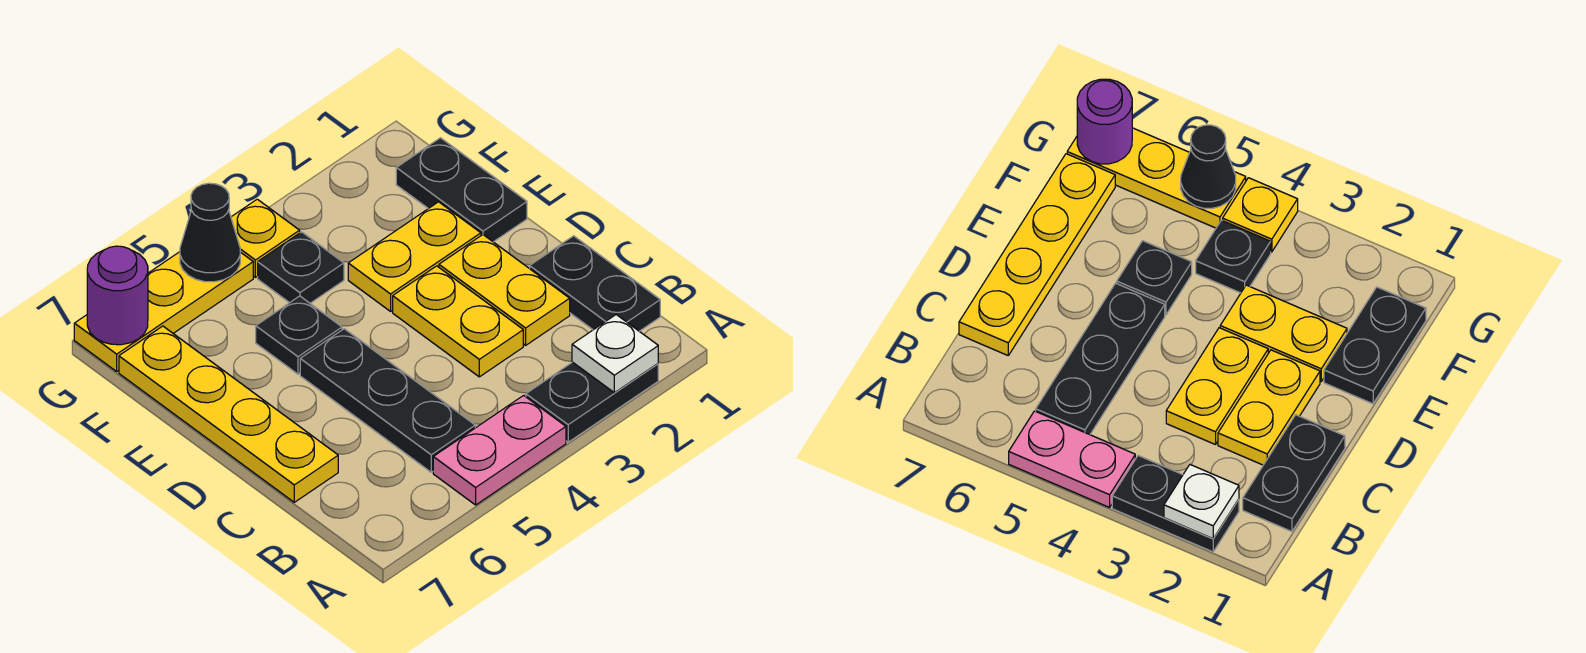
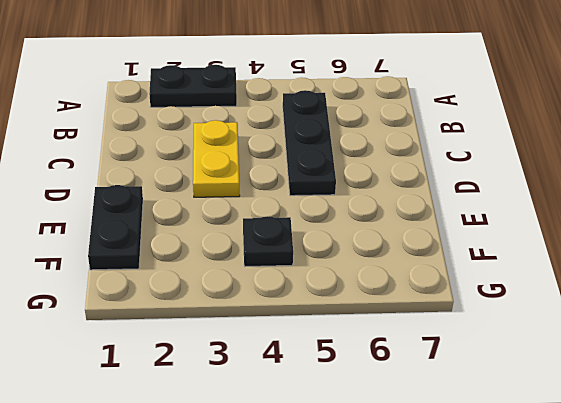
none -> pink 1x2 plate [433,395,566,505]
none -> black 1x2 plate [530,236,660,331]
none -> yellow 1x2 plate [439,235,570,345]

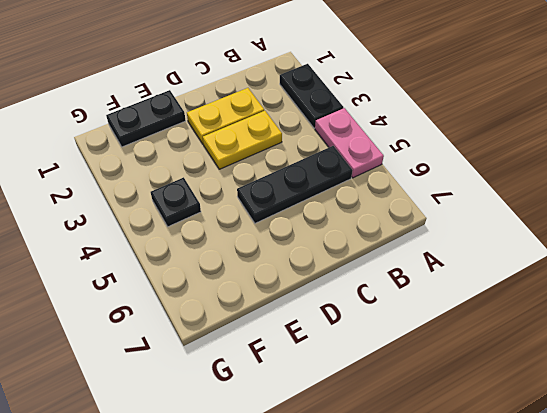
none -> black 1x2 plate [530,236,660,331]
none -> yellow 1x4 plate [119,326,338,502]
none -> yellow 1x2 plate [348,202,481,311]

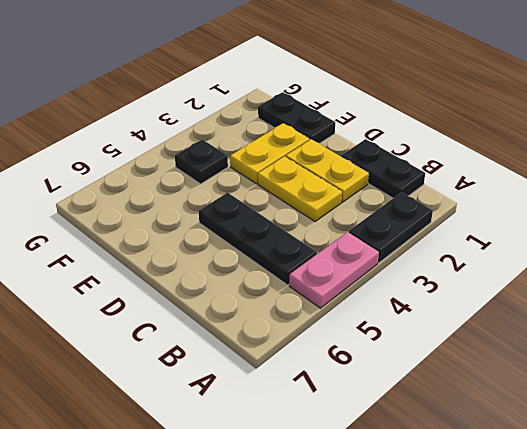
none -> yellow 1x4 plate [119,326,338,502]
none -> black 1x1 plate [256,296,342,374]
none -> yellow 1x1 plate [231,199,300,277]

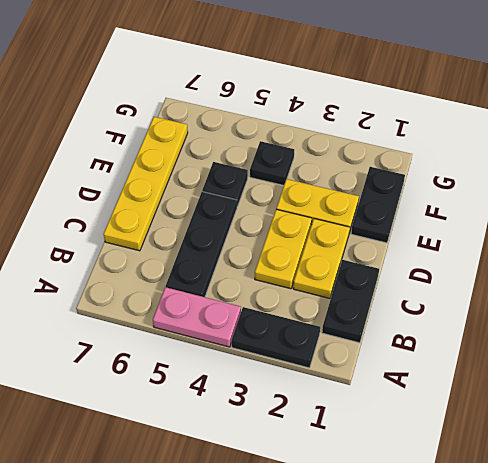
none -> yellow 1x1 plate [231,199,300,277]
none -> yellow 1x3 plate [74,252,253,371]
none -> white 1x1 plate [572,315,658,393]

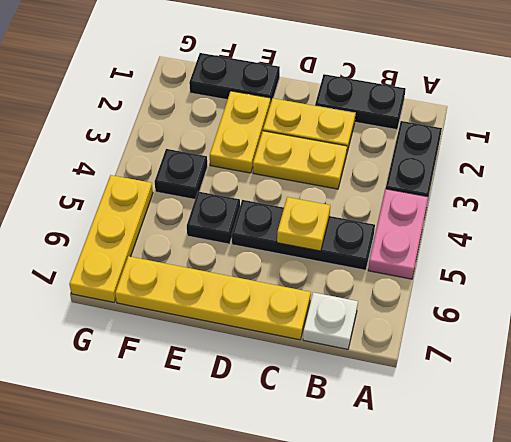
white 1x1 plate [303,292,358,349] -> white 1x1 plate moved to [572,315,658,393]
yellow 1x1 plate [277,197,330,251] -> yellow 1x1 plate moved to [231,199,300,277]
none -> black 1x1 cone [180,183,240,282]
none -> purple 1x1 round brick [87,246,148,345]

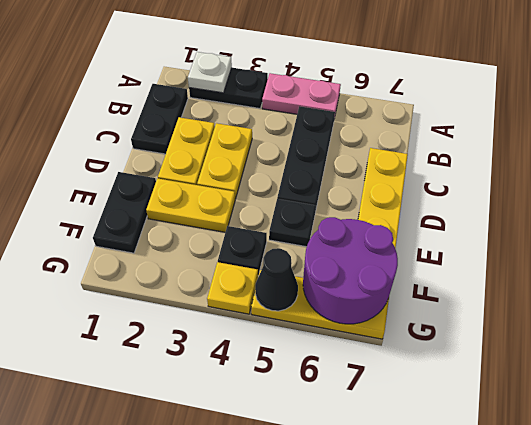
purple 2x2 round brick [303,217,398,324] -> purple 1x1 round brick [87,246,148,345]

